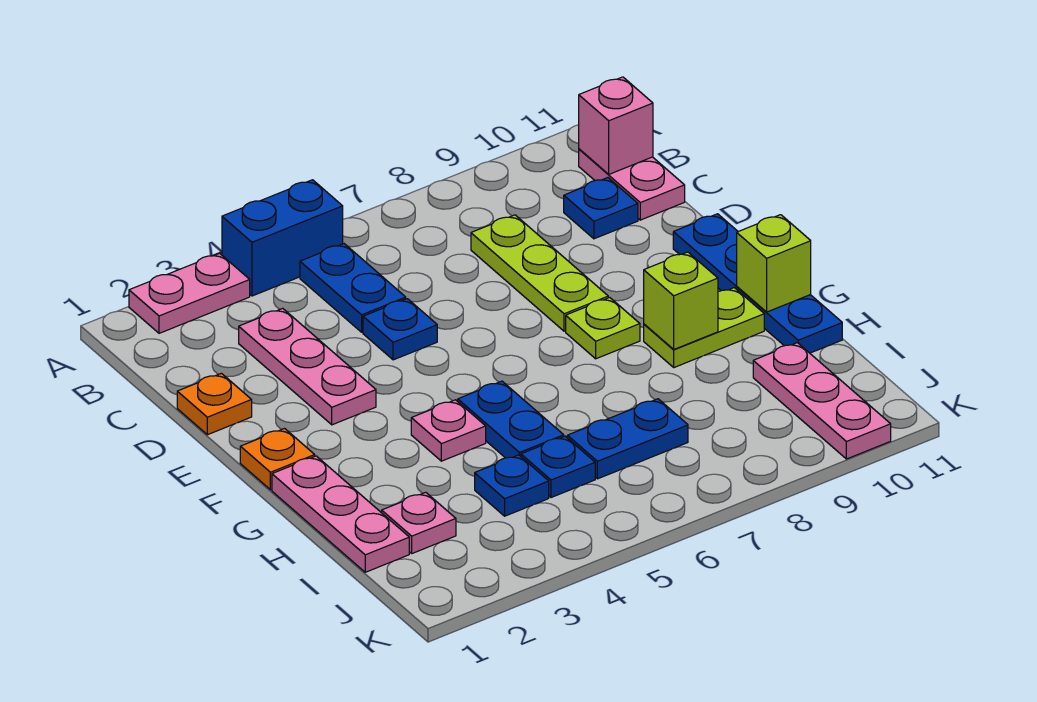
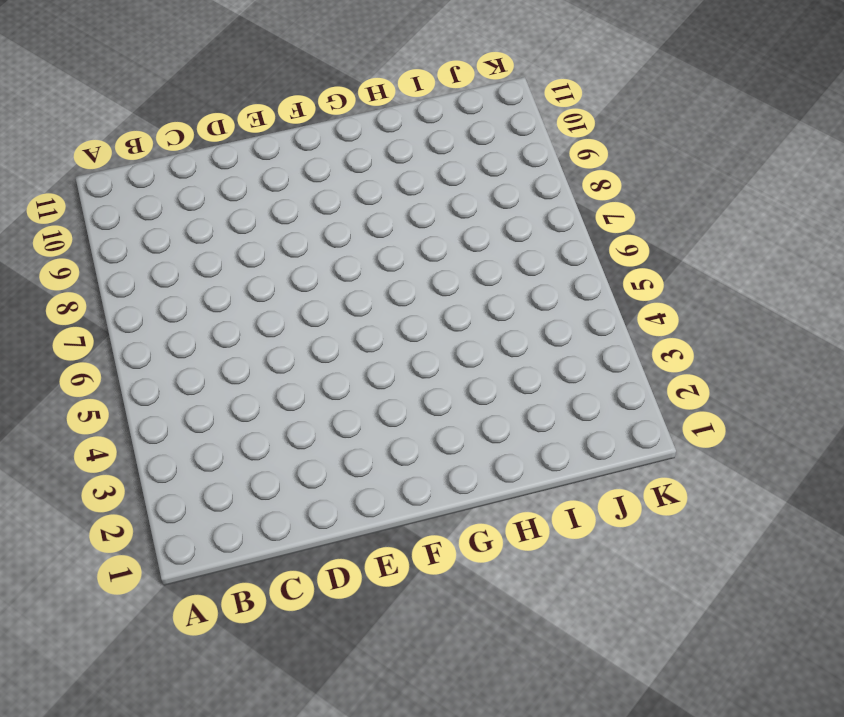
none -> pink 1x2 plate [129,253,250,333]
none -> blue 1x2 brick [222,180,343,296]
none -> blue 1x2 plate [300,244,406,332]

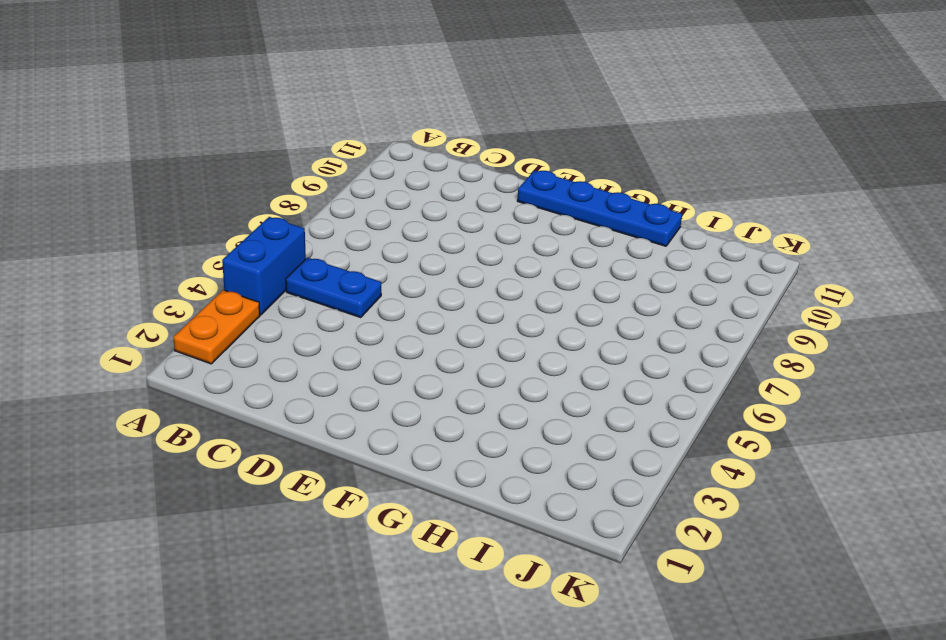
orange 1x2 plate [173,290,260,364] -> pink 1x2 plate [129,253,250,333]
none -> pink 1x2 plate [579,149,685,220]
none -> pink 1x3 plate [239,308,376,425]
none -> lime 1x3 plate [471,215,608,331]

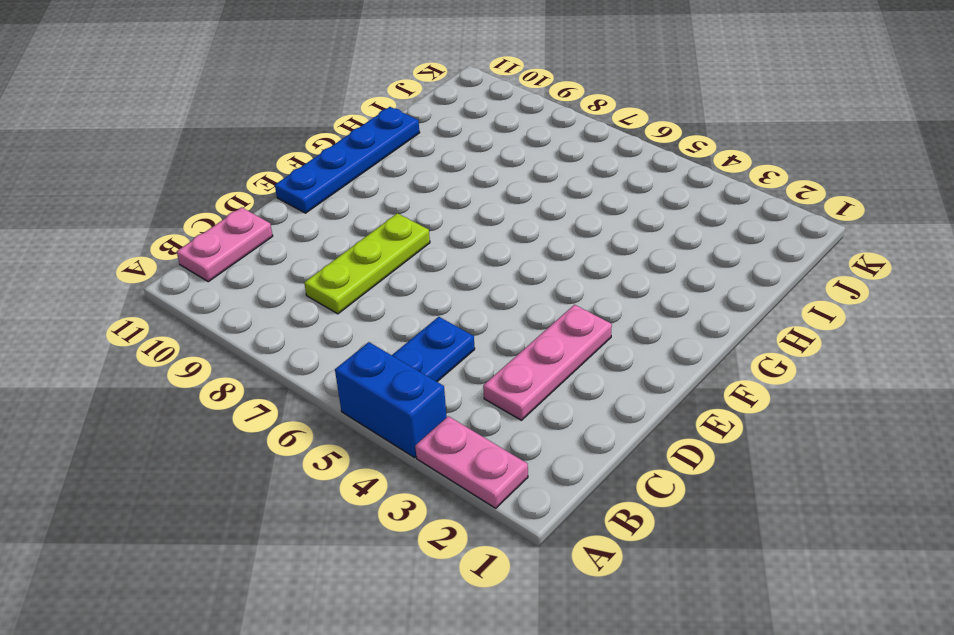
none -> blue 1x1 plate [564,178,638,239]
none -> orange 1x1 plate [177,373,252,435]
none -> blue 1x1 plate [363,299,437,360]

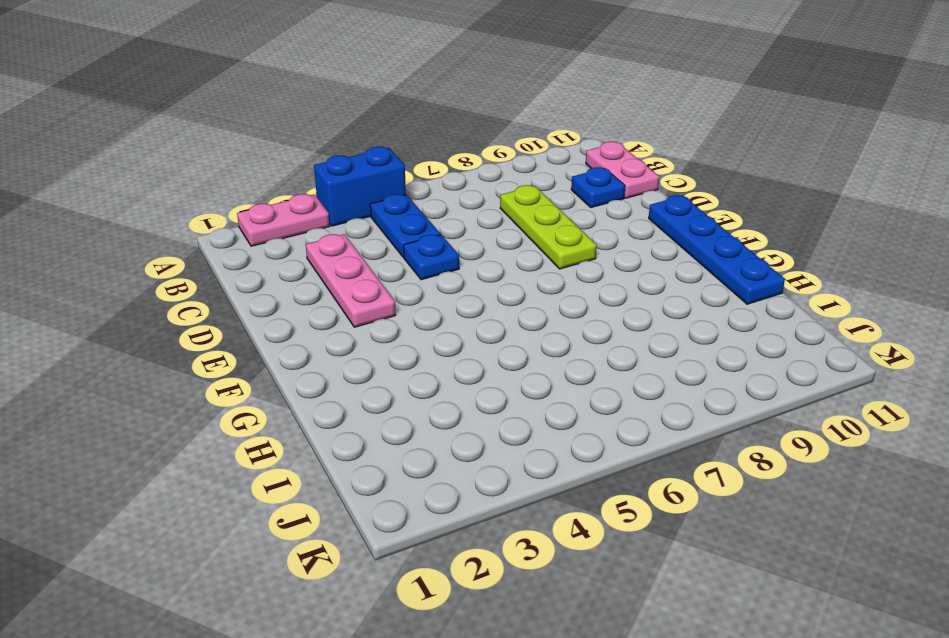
none -> orange 1x1 plate [177,373,252,435]
none -> orange 1x1 plate [240,429,315,490]
none -> lime 1x1 plate [566,298,640,359]

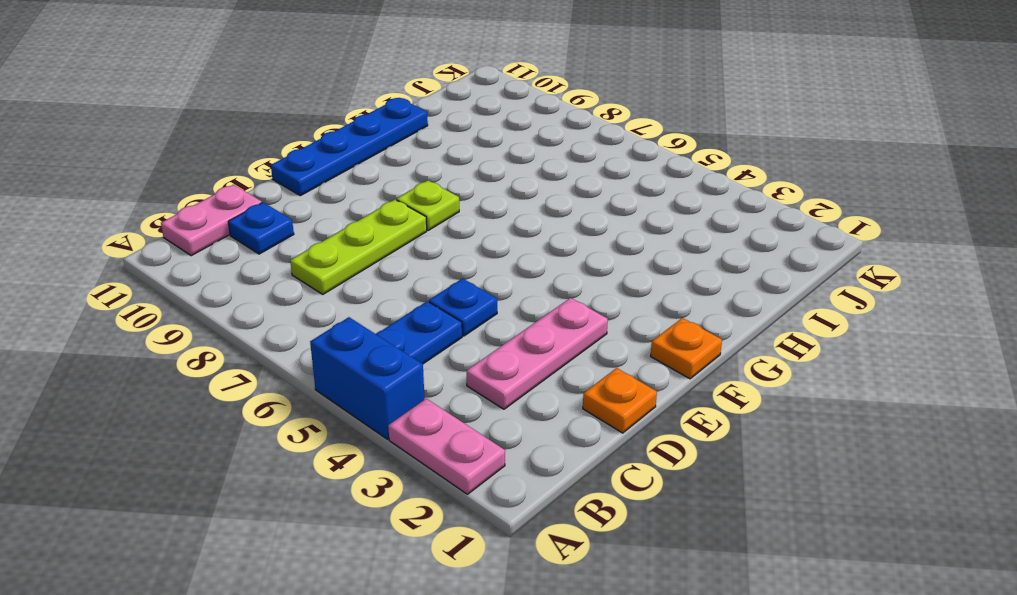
none -> pink 1x3 plate [272,456,409,572]
none -> pink 1x1 plate [411,400,486,461]
none -> blue 1x2 plate [458,381,564,458]

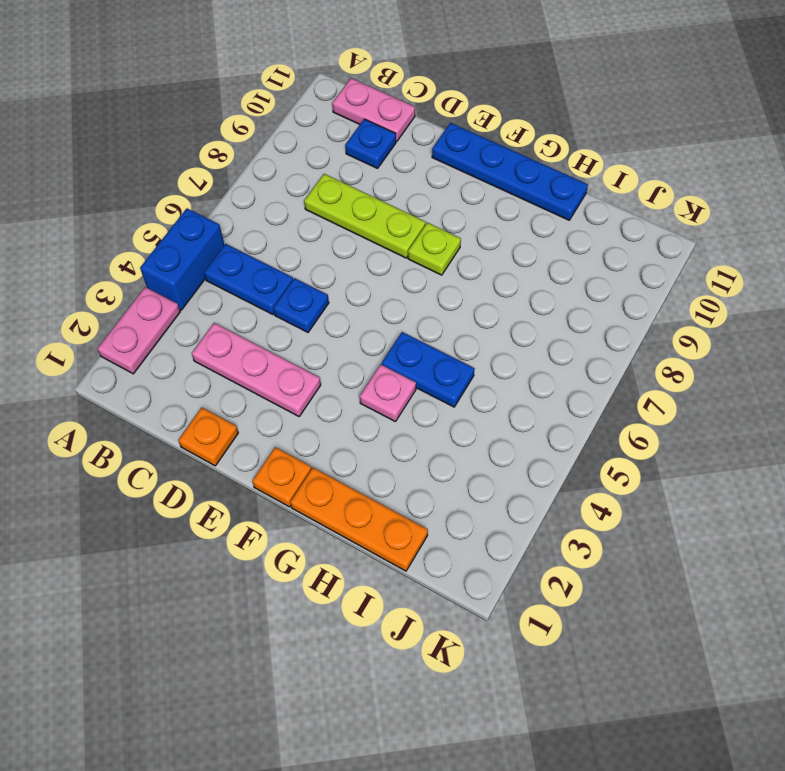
orange 1x3 plate [290,468,428,571] -> pink 1x3 plate [272,456,409,572]
none -> lime 1x2 plate [644,288,764,367]
none -> pink 1x1 plate [382,492,456,553]
none -> blue 1x1 plate [475,455,549,516]

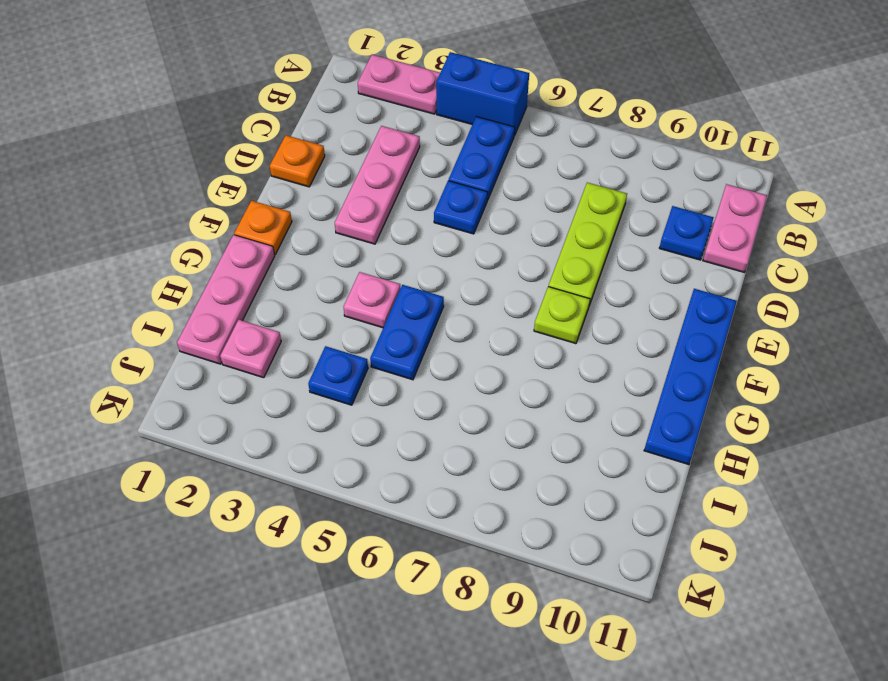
none -> lime 1x2 plate [644,288,764,367]
none -> blue 1x1 plate [521,436,595,497]
none -> blue 1x2 plate [567,399,688,479]

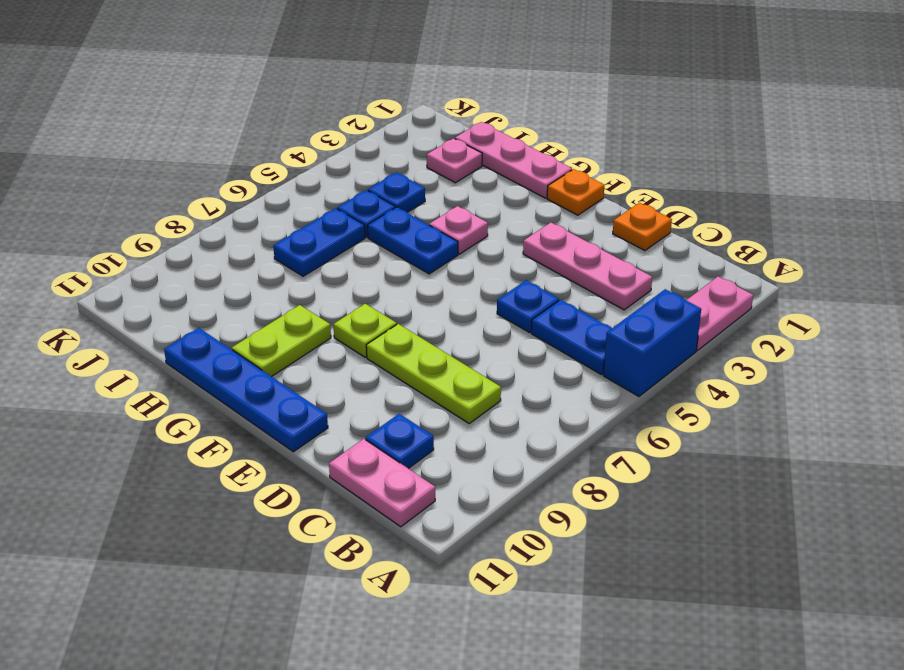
none -> pink 1x3 plate [753,343,891,459]
none -> pink 1x1 brick [579,77,653,174]
none -> lime 1x1 brick [644,252,718,350]

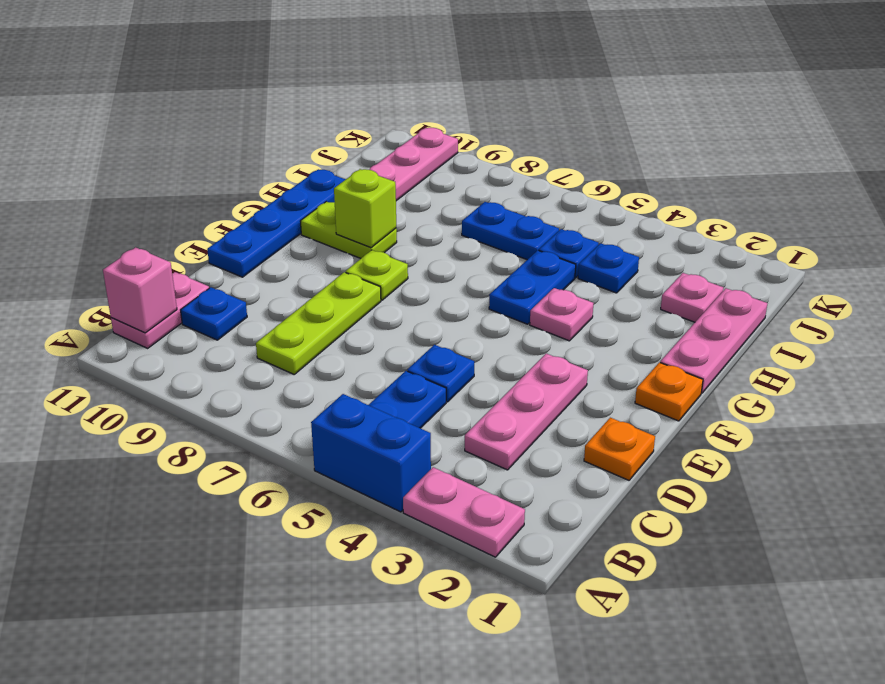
none -> lime 1x1 brick [737,215,811,312]

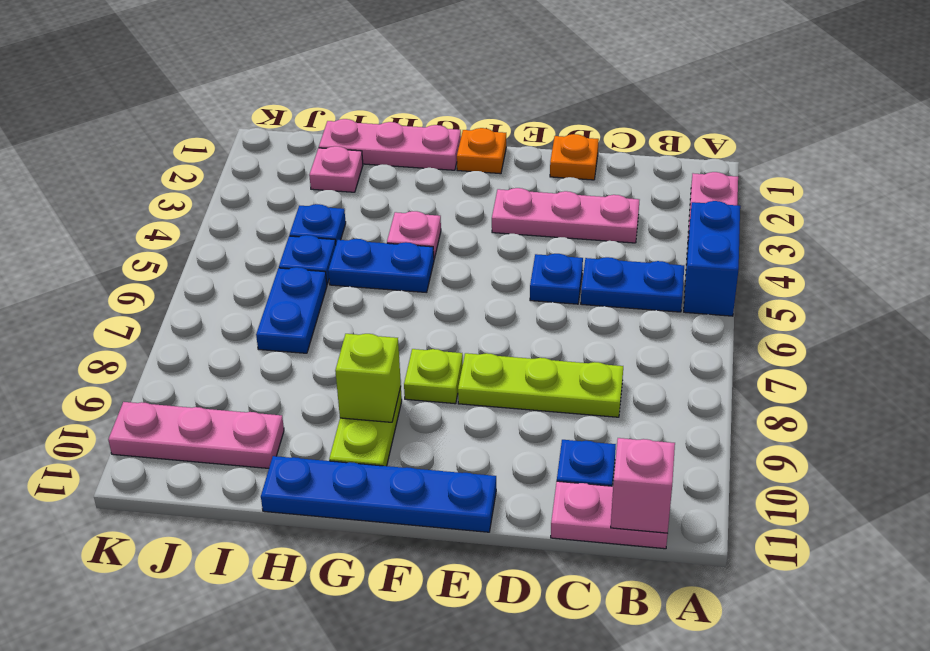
none -> lime 1x1 brick [737,215,811,312]

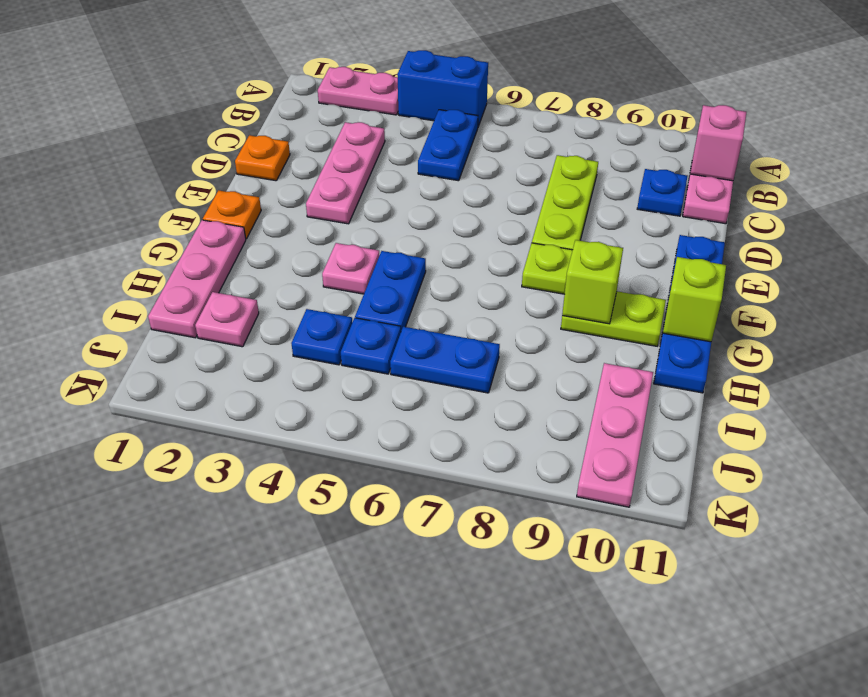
none -> blue 1x1 plate [363,299,437,360]

